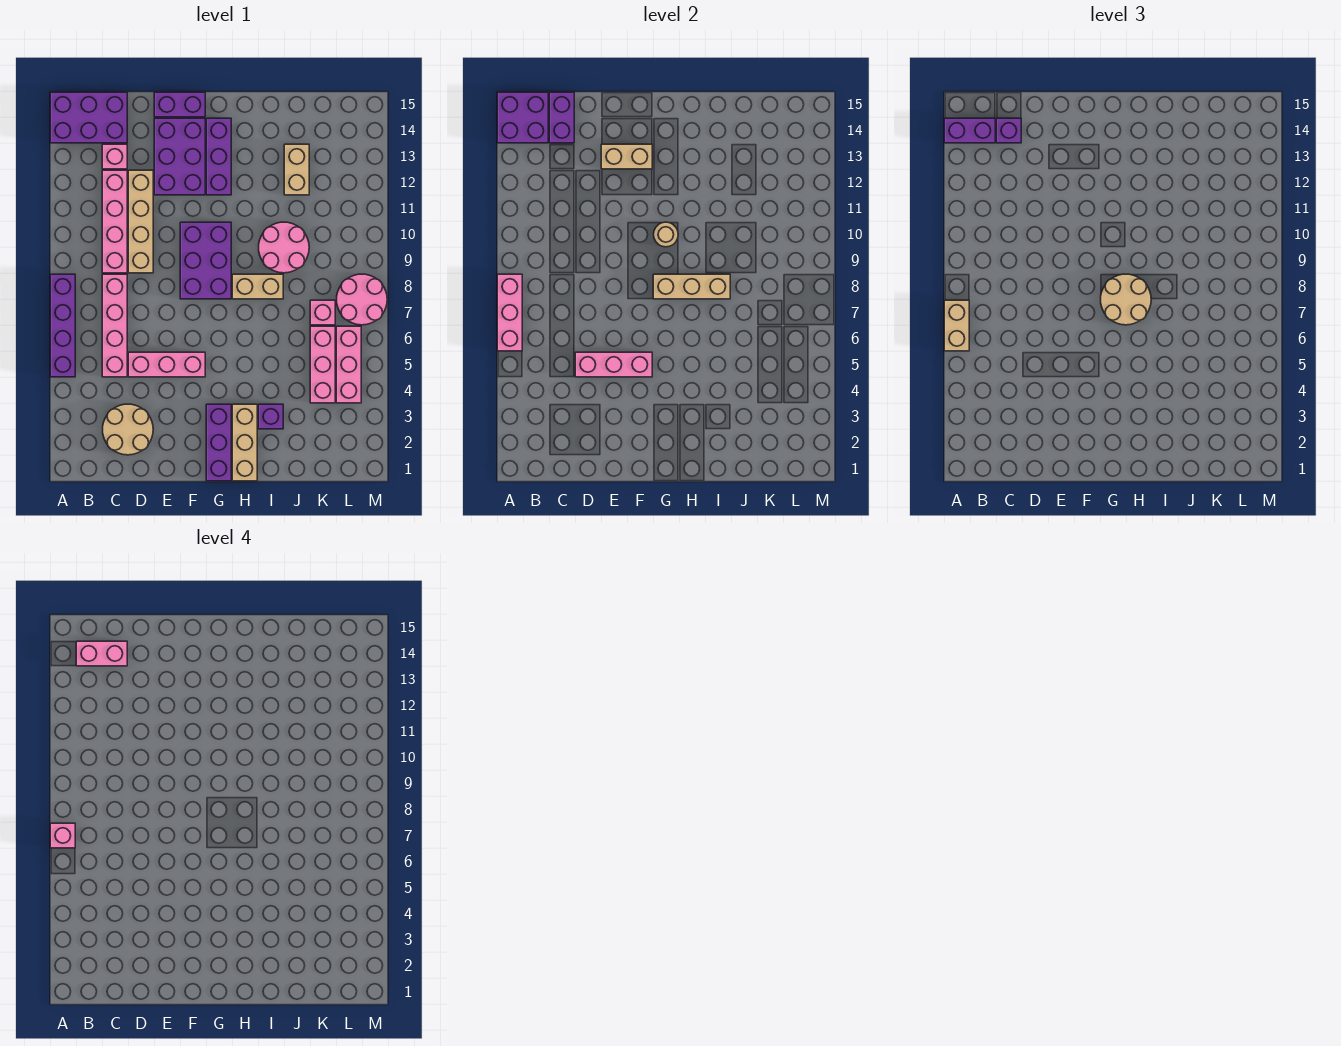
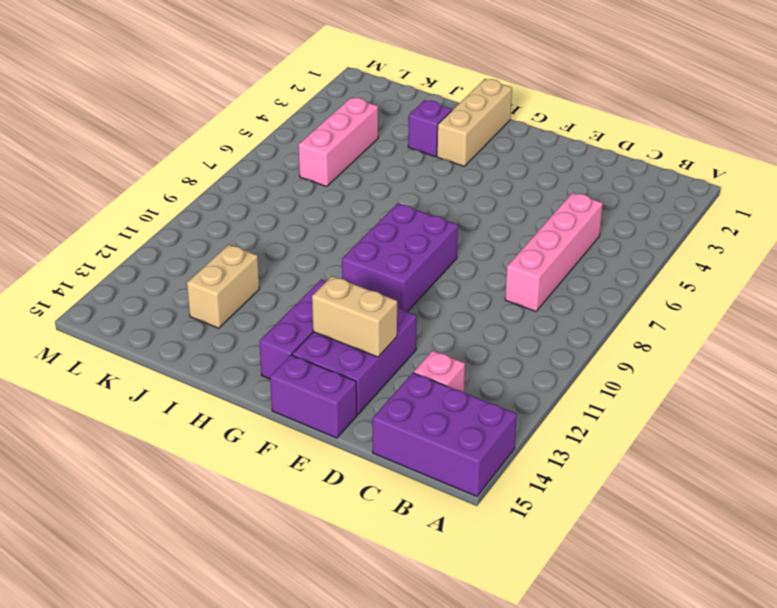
none -> purple 1x4 brick [50,274,75,377]
none -> tan 2x2 round brick [103,404,153,455]
none -> pink 1x4 brick [102,170,127,273]
none -> pink 1x3 brick [128,352,205,377]

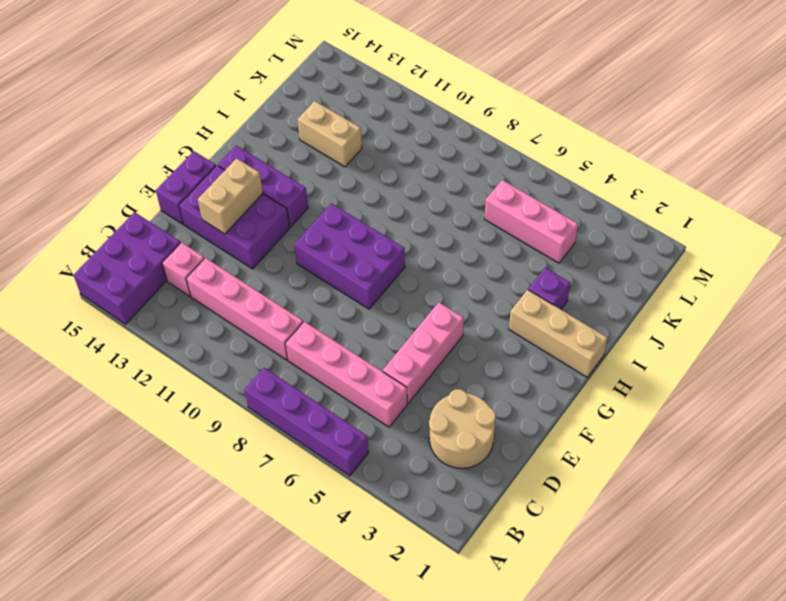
none -> tan 1x4 brick [128,170,153,273]
none -> purple 1x3 brick [206,404,231,481]
none -> tan 1x2 brick [232,274,283,299]
none -> pink 2x2 round brick [259,222,309,273]

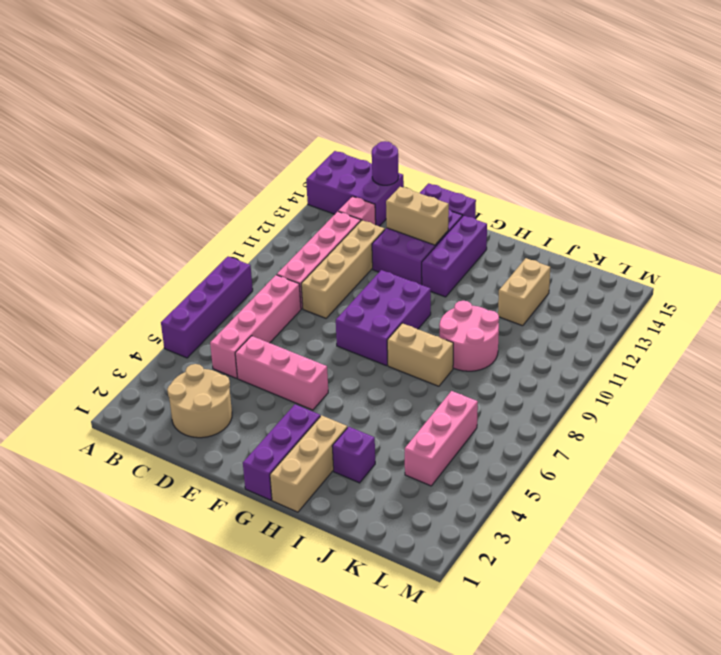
purple 1x1 round brick [372,141,399,185] -> purple 1x2 brick [549,92,574,143]
none -> pink 1x1 brick [310,300,335,325]
none -> pink 1x3 brick [336,326,361,403]
none -> pink 2x2 round brick [337,274,387,325]
none -> pink 1x3 brick [497,274,522,351]

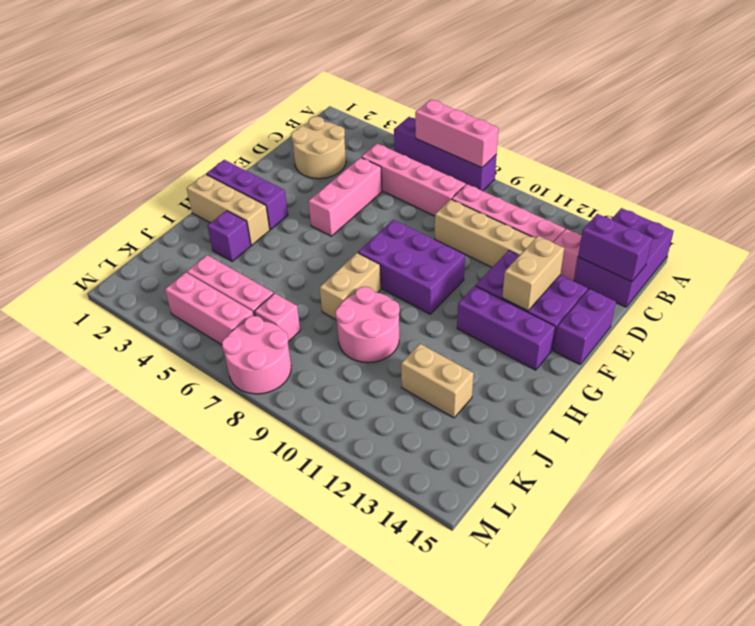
none -> purple 2x2 brick [497,92,548,143]
none -> pink 1x3 brick [575,352,652,377]
none -> tan 1x3 brick [653,274,730,299]
none -> tan 1x1 round brick [654,222,678,247]

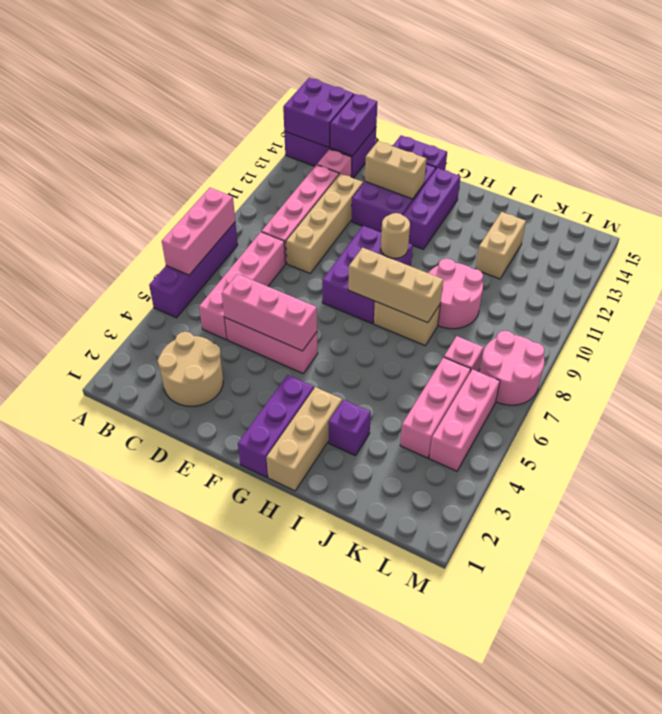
none -> tan 1x2 brick [944,300,969,351]
none -> purple 1x2 brick [944,118,995,143]
none -> purple 1x1 brick [996,118,1021,143]
none -> tan 2x2 round brick [1101,274,1151,325]

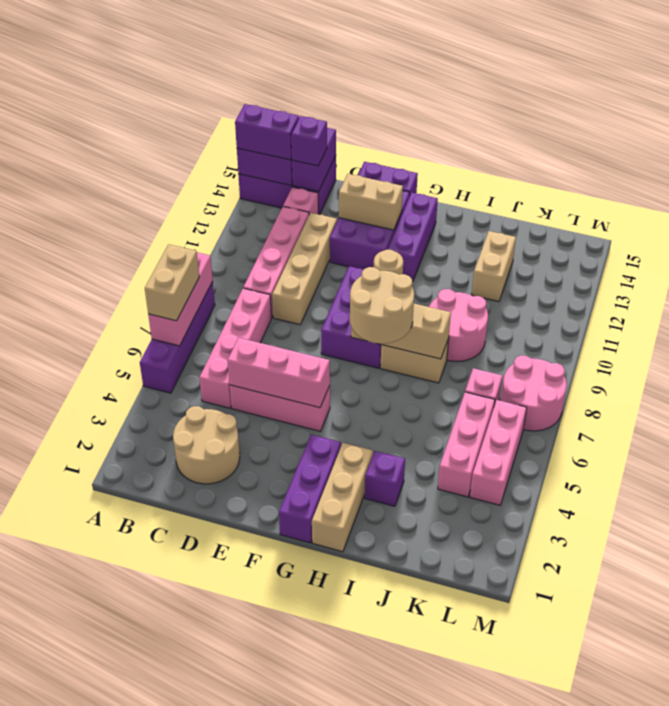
none -> pink 1x1 brick [50,823,75,848]
none -> pink 1x2 brick [76,641,127,666]

